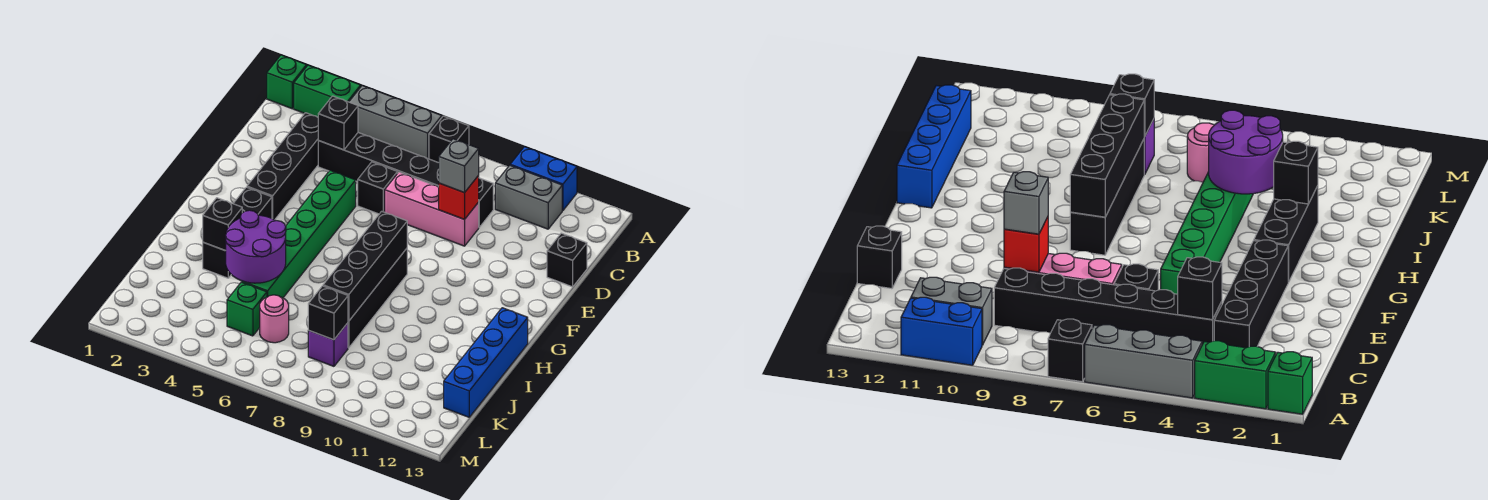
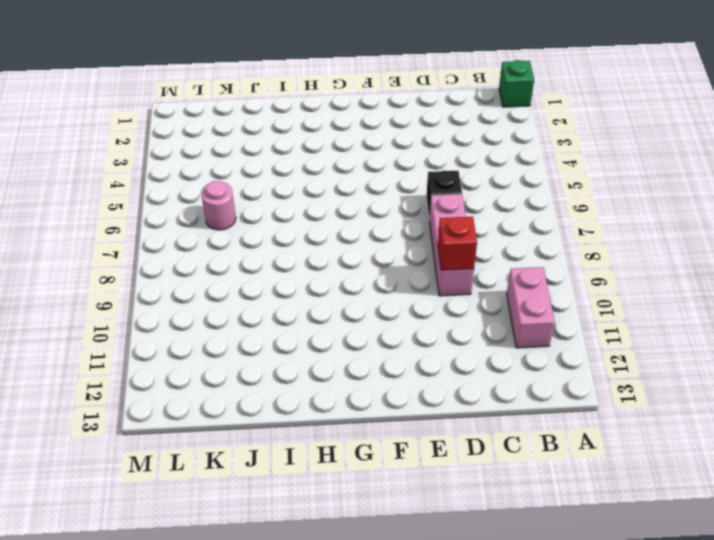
pink 1x2 brick [507,267,555,348] -> grey 1x2 brick [495,165,562,229]
none -> green 1x2 brick [294,65,361,117]
none -> grey 1x3 brick [349,86,442,159]
none -> black 1x1 brick [429,116,469,163]

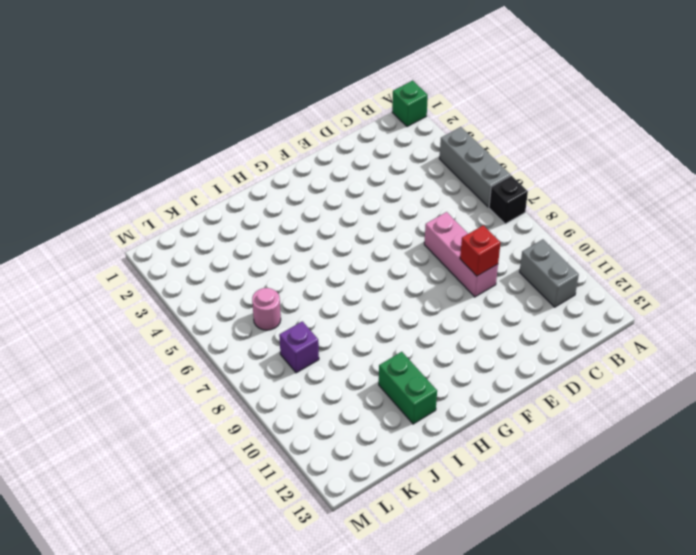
green 1x2 brick [379,352,437,424] -> green 1x2 brick moved to [294,65,361,117]
none -> blue 1x2 brick [510,147,577,211]
none -> black 1x4 brick [247,113,319,220]
none -> black 1x6 brick [318,133,493,227]

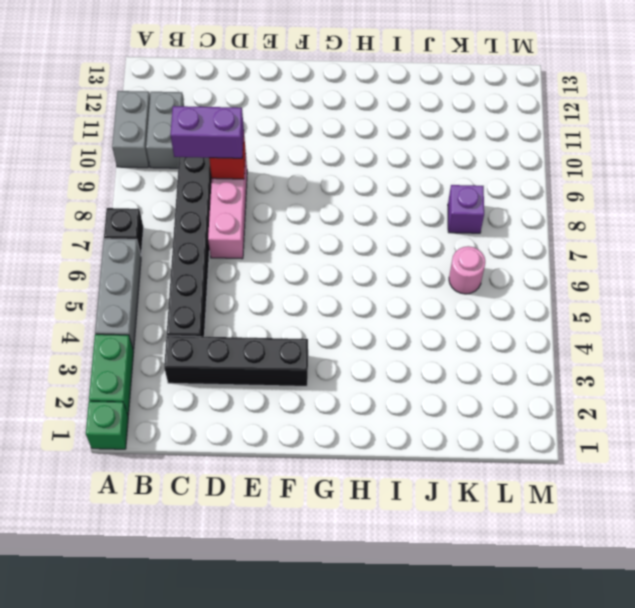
grey 1x2 brick [112,91,150,168] -> blue 1x2 brick [510,147,577,211]
purple 1x2 brick [171,106,244,158] -> grey 1x1 brick [439,139,479,193]
none -> black 1x1 brick [358,162,397,214]
none -> black 1x1 brick [547,233,587,287]
none -> green 1x6 brick [242,170,356,298]

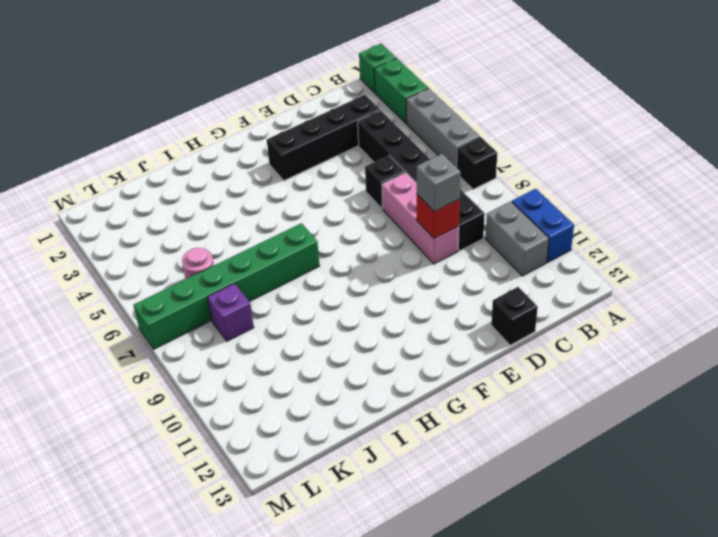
green 1x6 brick [133,223,320,349] -> green 1x6 brick moved to [242,170,356,298]
none -> black 1x3 brick [203,187,272,278]
none -> black 1x4 brick [348,249,407,348]
none -> blue 1x4 brick [444,308,528,417]

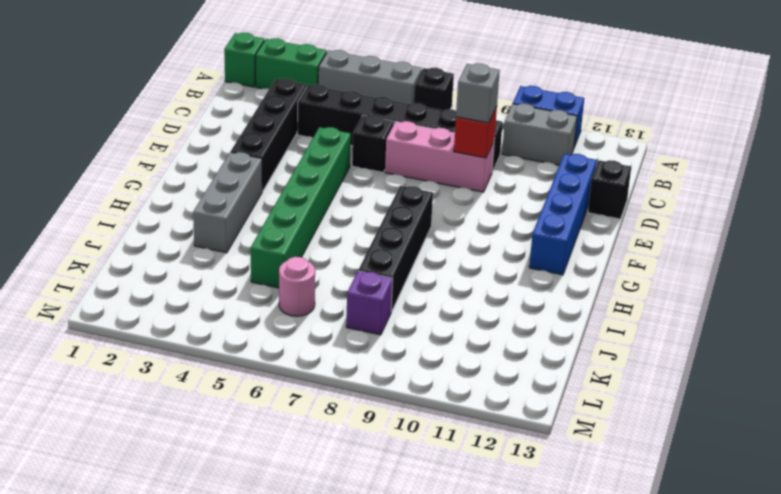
blue 1x4 brick [529,154,597,275] -> blue 1x4 brick moved to [444,308,528,417]
grey 1x3 brick [193,152,262,253] -> black 1x3 brick [203,187,272,278]
none -> green 1x1 brick [227,282,267,336]
none -> black 1x1 brick [318,96,358,150]
none -> black 1x4 brick [323,211,407,321]

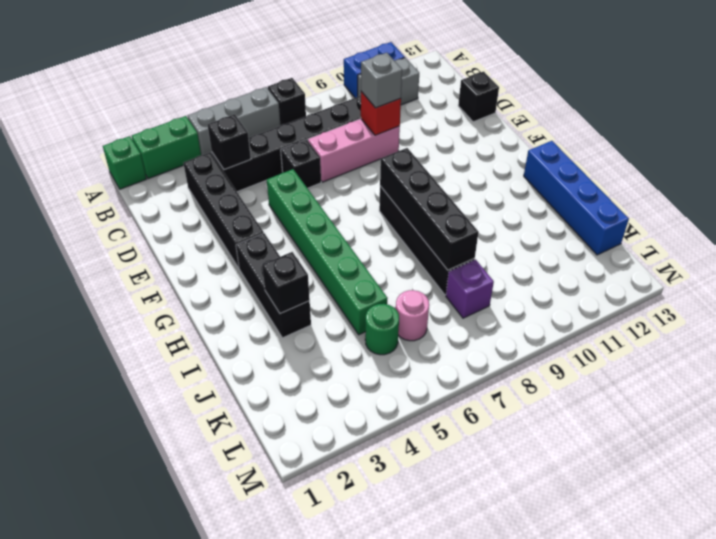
green 1x1 round brick [365,304,399,355] -> green 1x1 brick [227,282,267,336]
none -> purple 2x2 round brick [226,210,286,283]
none -> black 1x1 brick [308,286,348,340]

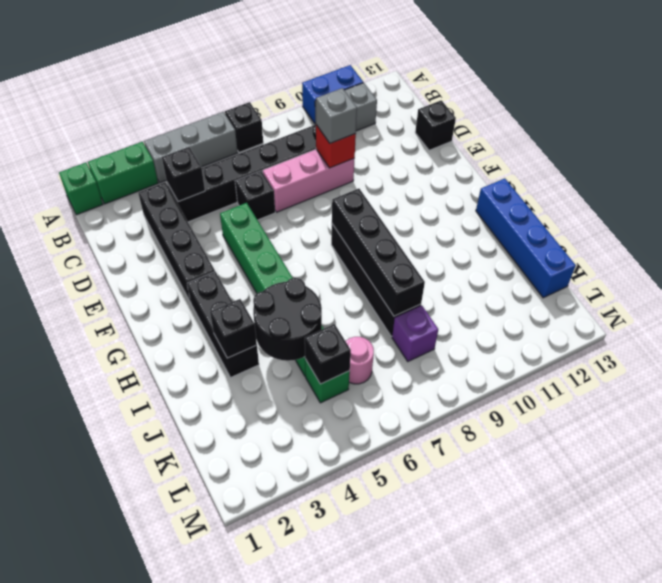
black 2x2 round brick [253,278,322,361] -> purple 2x2 round brick [226,210,286,283]
black 1x1 brick [305,324,351,384] -> black 1x1 brick moved to [308,286,348,340]

